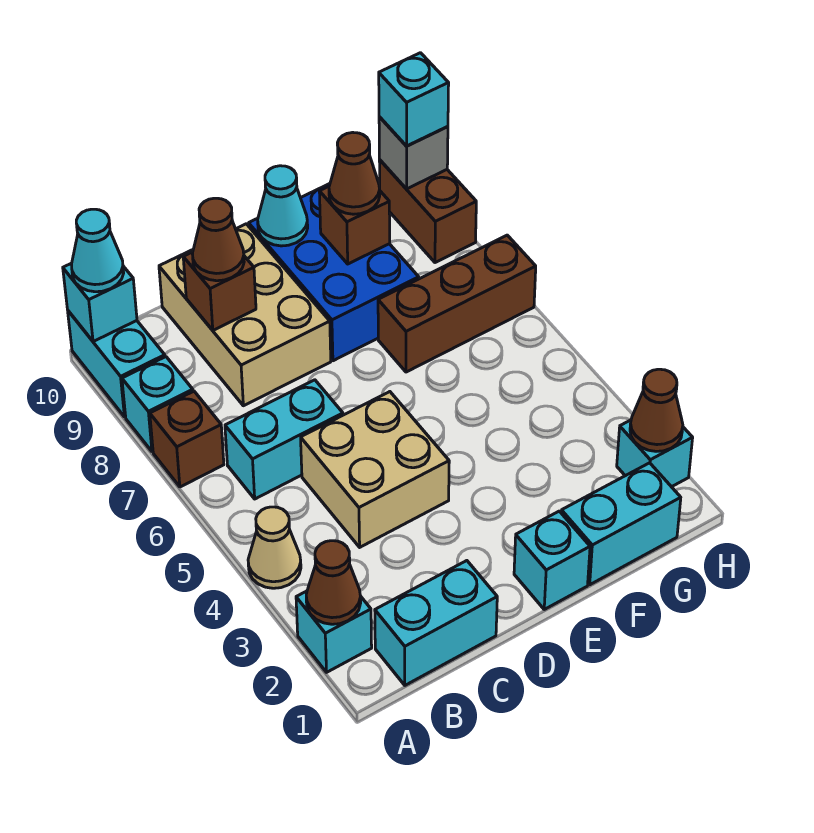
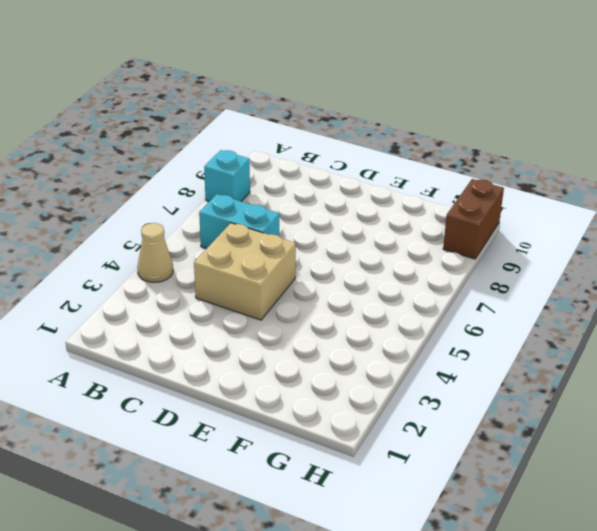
none -> cyan 1x1 brick [296,591,372,672]
none -> brown 1x1 brick [150,391,224,487]
none -> cyan 1x2 brick [68,311,165,417]

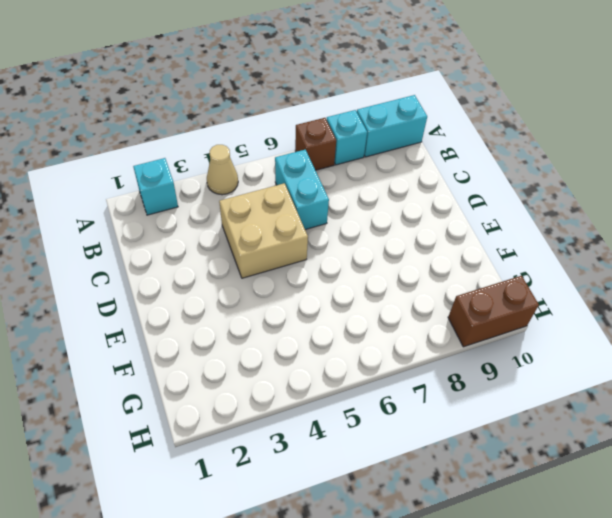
none -> cyan 1x2 brick [375,561,497,685]
none -> tan 2x3 brick [159,224,331,406]
none -> cyan 1x1 brick [514,511,590,609]

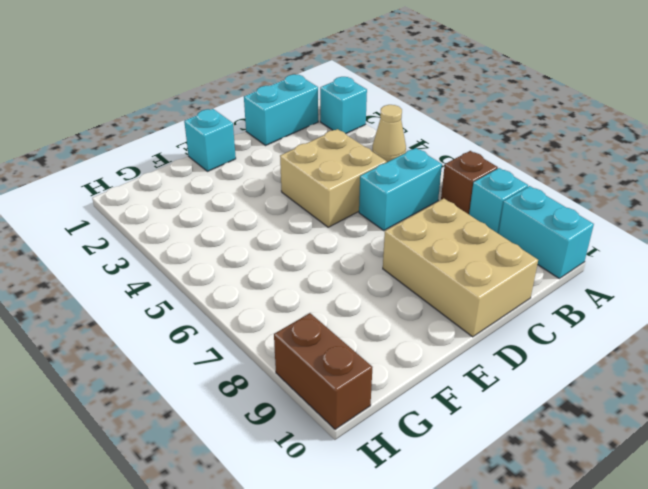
none -> blue 2x3 brick [249,184,419,361]
none -> cyan 1x2 brick [561,463,681,585]
none -> brown 1x3 brick [378,235,536,372]

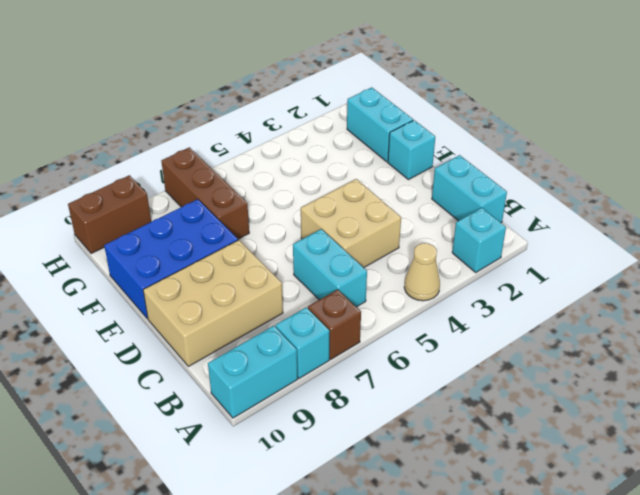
none -> cyan 1x1 brick [617,420,693,487]
none -> brown 1x1 cone [306,541,361,624]
none -> cyan 1x1 brick [63,263,137,342]

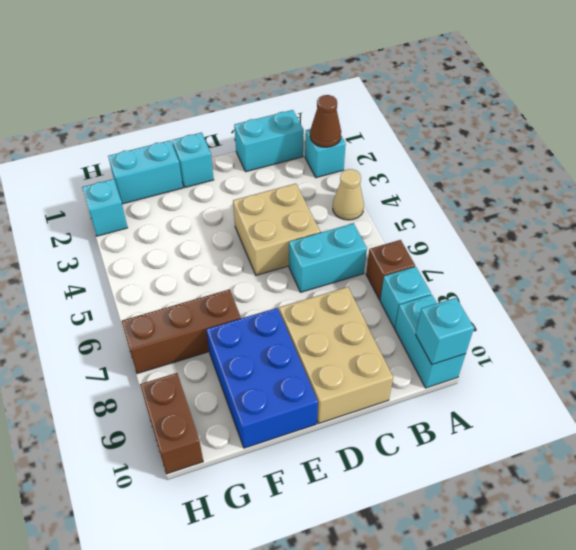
none -> brown 1x1 brick [183,252,256,330]
none -> cyan 1x1 cone [258,166,308,246]
none -> brown 1x1 brick [319,186,390,264]

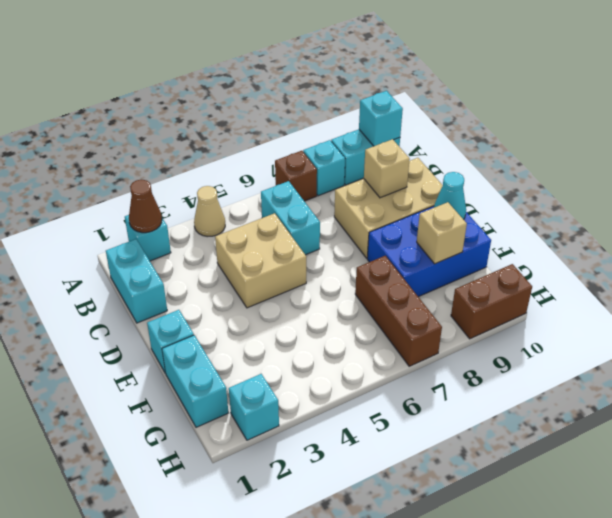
tan 1x1 brick [364,139,410,198] -> brown 1x1 brick [183,252,256,330]
tan 1x1 brick [417,202,467,264] -> brown 1x1 brick [319,186,390,264]
none -> brown 1x1 cone [630,369,683,451]
none -> grey 1x1 brick [379,117,448,189]
none -> cyan 1x1 cone [72,209,124,292]

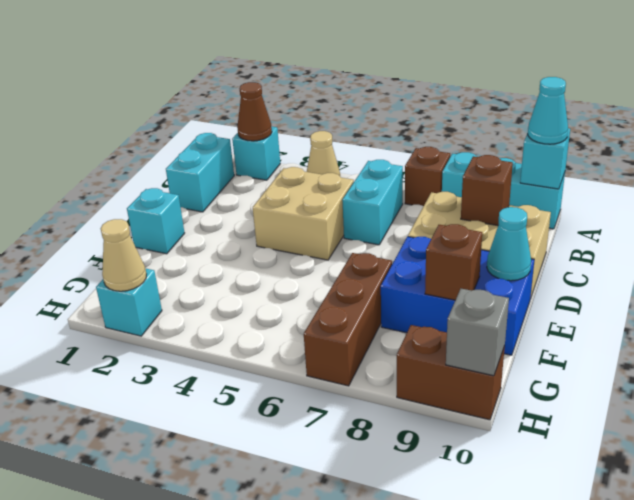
tan 1x1 cone [101,219,146,291] -> brown 1x1 cone [630,369,683,451]
none -> cyan 1x2 brick [561,463,681,585]
none -> brown 1x1 cone [192,198,244,281]
none -> brown 1x1 cone [329,132,380,214]

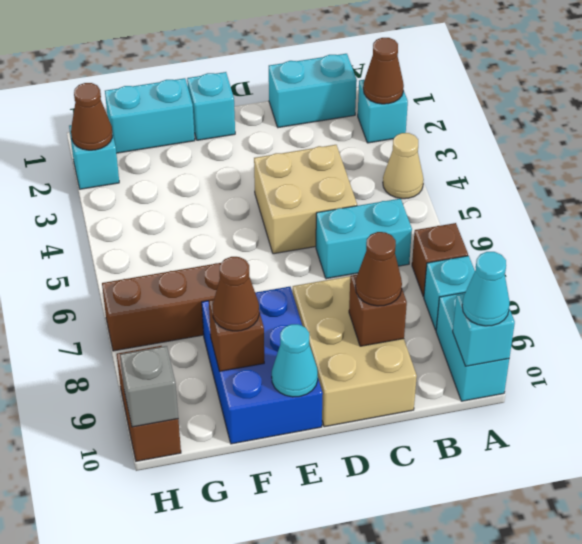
none -> cyan 1x1 brick [379,53,449,146]

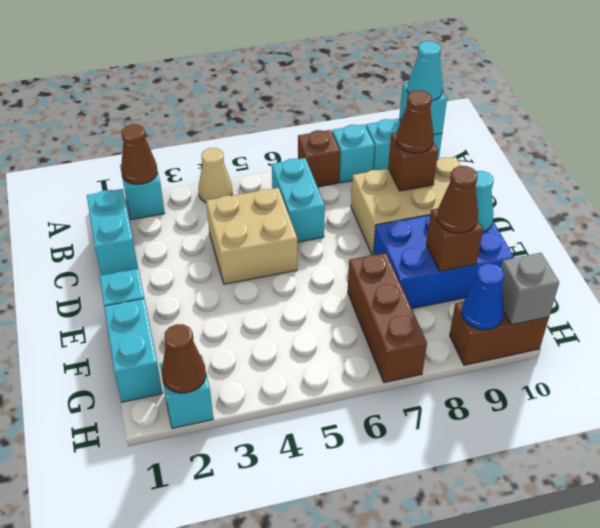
blue 1x1 cone [462,263,504,330] -> none
none -> cyan 1x1 brick [379,53,449,146]

